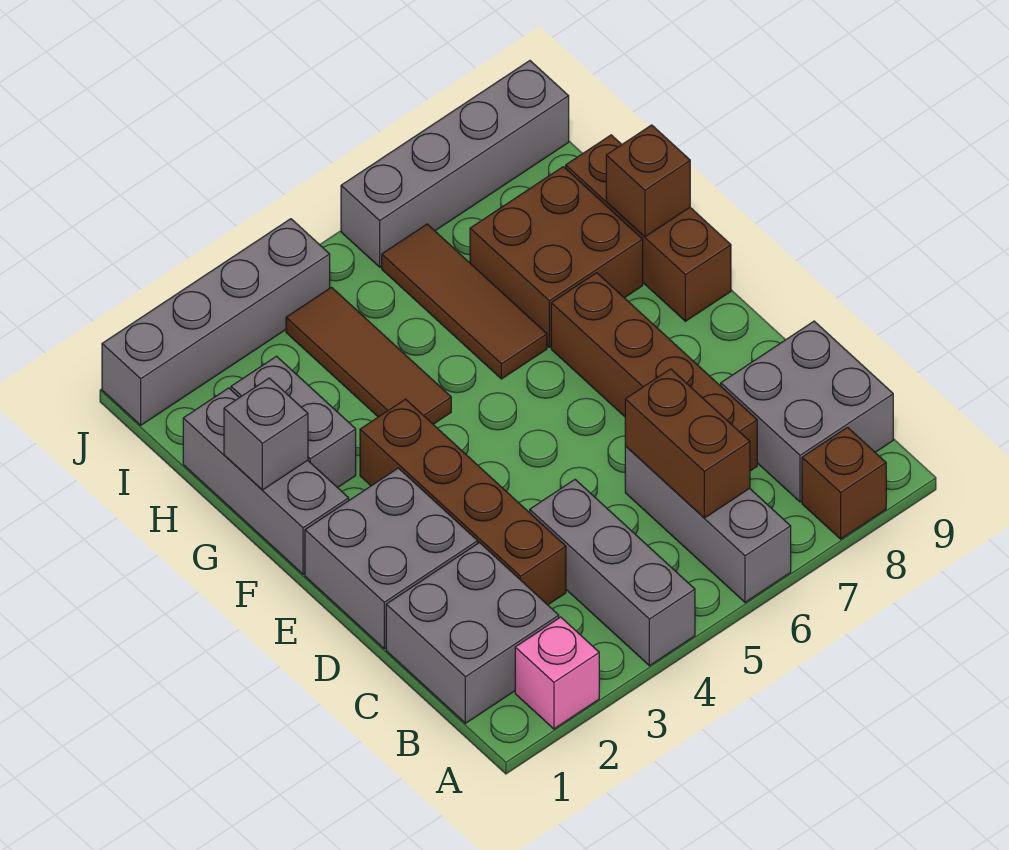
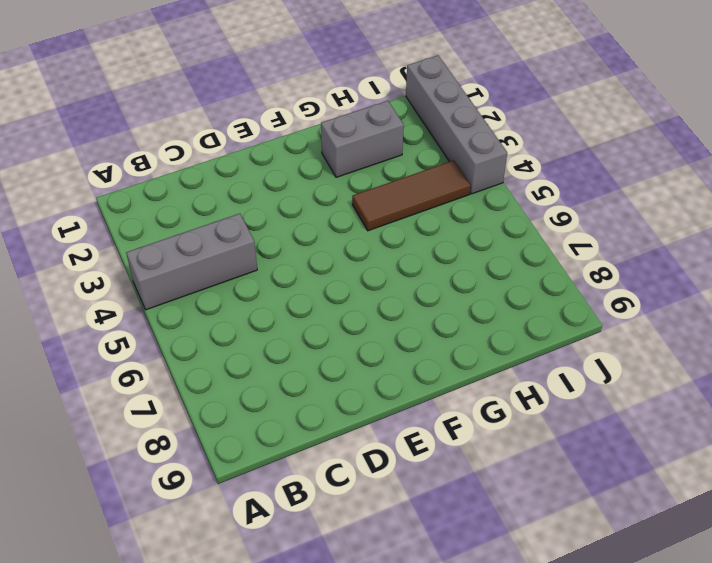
none -> pink 1x1 brick [515,617,599,729]
none -> grey 1x3 brick [625,446,791,602]
none -> brown 1x1 brick [802,427,886,539]

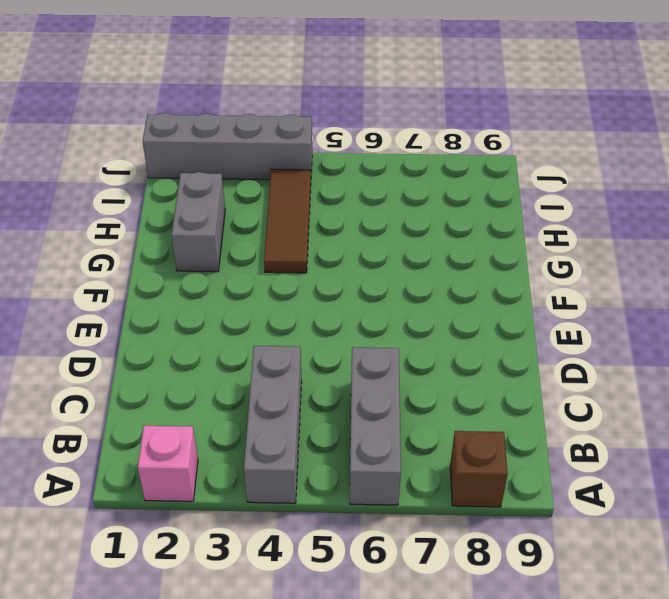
none -> grey 2x2 brick [386,543,559,723]
none -> grey 2x2 brick [721,321,893,502]
none -> brown 1x4 brick [360,399,566,605]

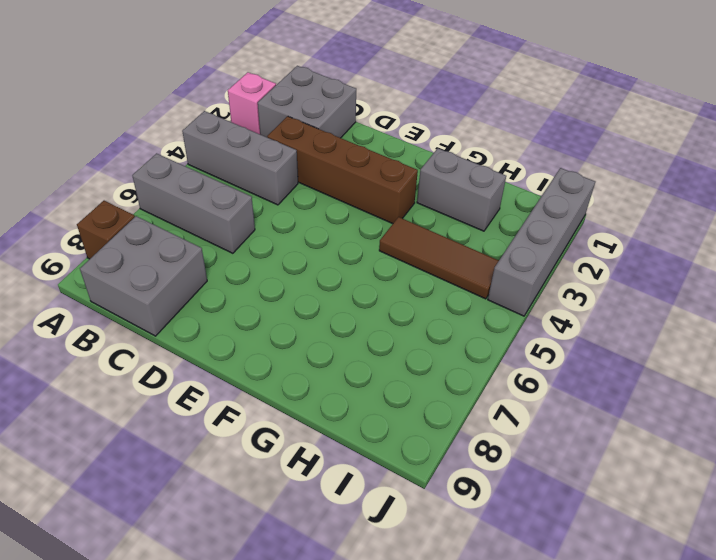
none -> brown 1x4 brick [551,273,757,471]
none -> grey 2x2 brick [305,468,478,649]
none -> grey 1x3 brick [183,388,349,574]

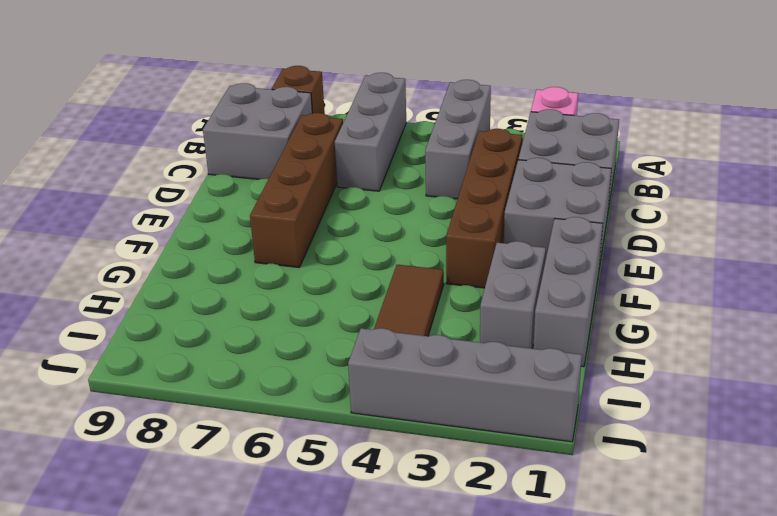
none -> brown 1x3 brick [566,135,731,321]
none -> brown 1x3 tile [382,224,547,379]
none -> brown 2x2 brick [470,167,643,347]

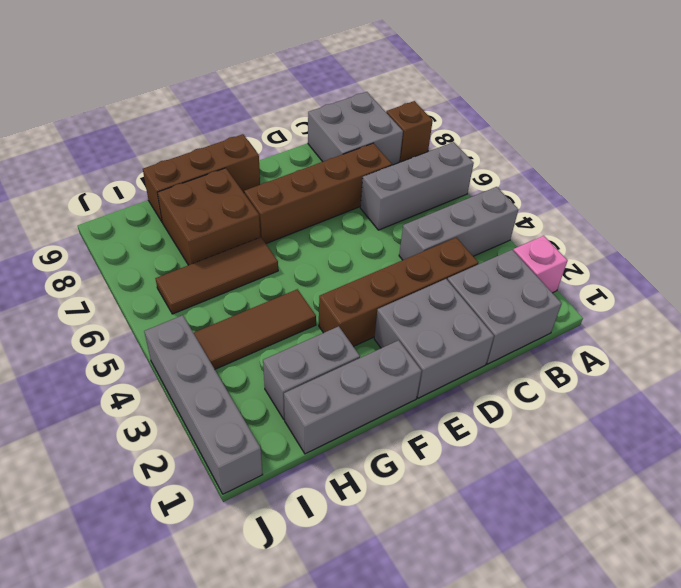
none -> grey 1x4 brick [341,61,569,267]
none -> brown 1x2 brick [625,369,750,518]
none -> grey 1x1 brick [224,378,308,490]

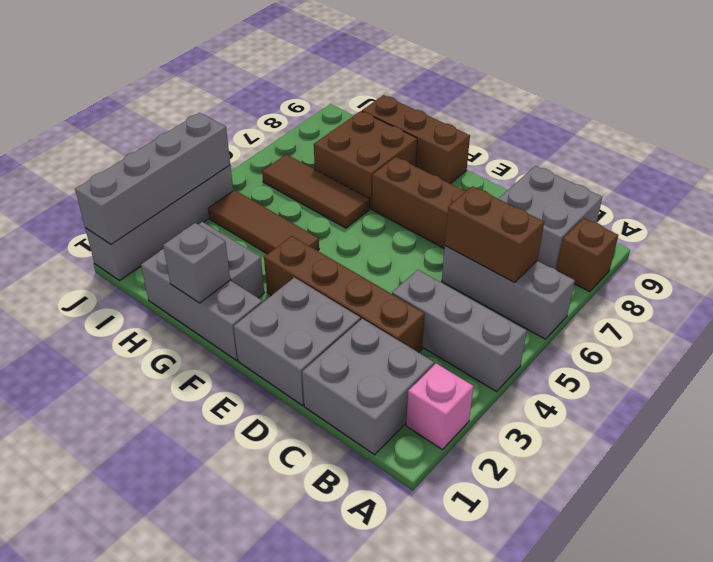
grey 1x4 brick [75,113,230,244] -> grey 1x4 brick moved to [341,61,569,267]
none -> brown 1x1 brick [606,125,690,237]

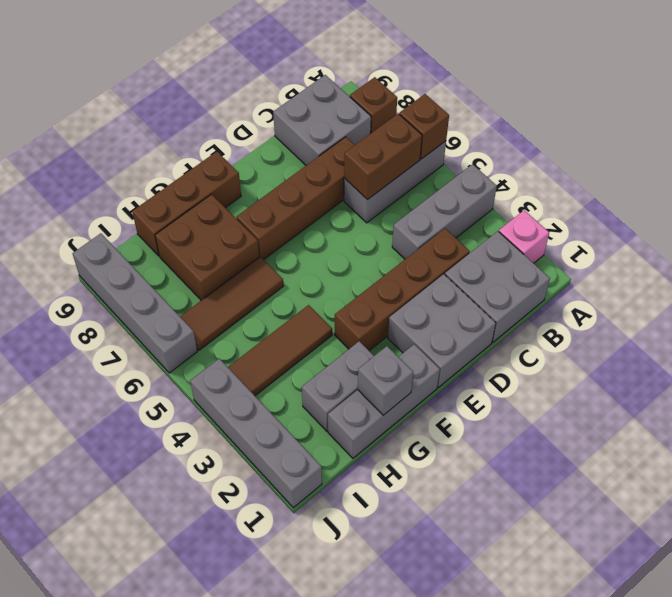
brown 1x1 brick [399,94,449,159] -> brown 1x1 brick moved to [606,125,690,237]

